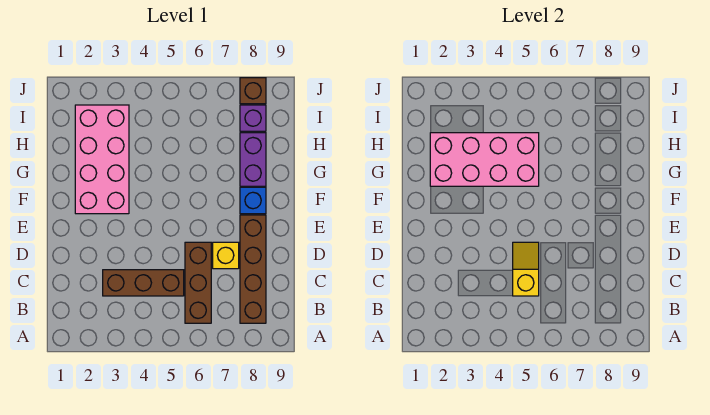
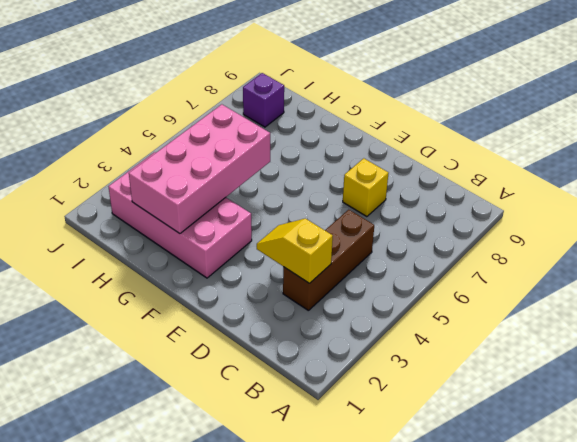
yellow 1x2 slope [257,218,333,283] -> yellow 1x2 slope moved to [513,242,539,296]
none -> brown 1x3 brick [185,242,211,323]
none -> brown 1x4 brick [240,215,266,323]

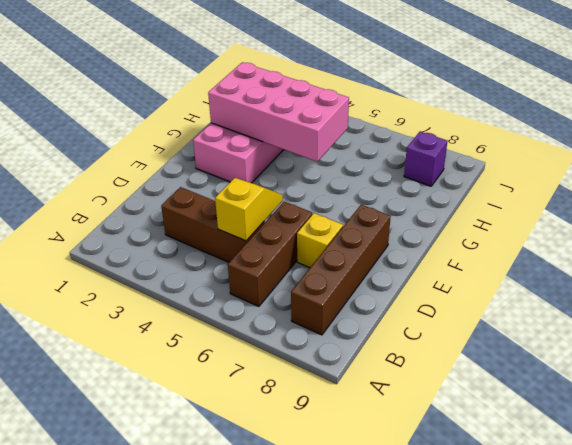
none -> blue 1x1 brick [240,187,266,214]
none -> purple 1x2 brick [240,133,266,186]

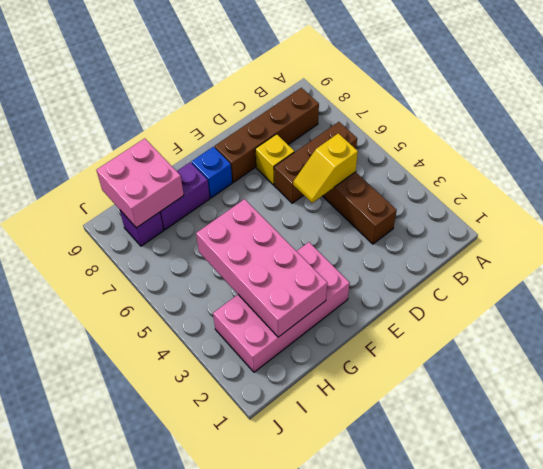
pink 2x2 brick [96,138,184,228] -> none
none -> brown 1x1 brick [240,78,266,104]

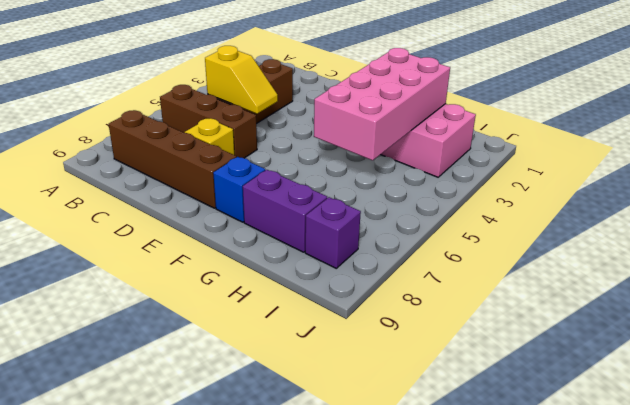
none -> brown 1x1 brick [240,78,266,104]

